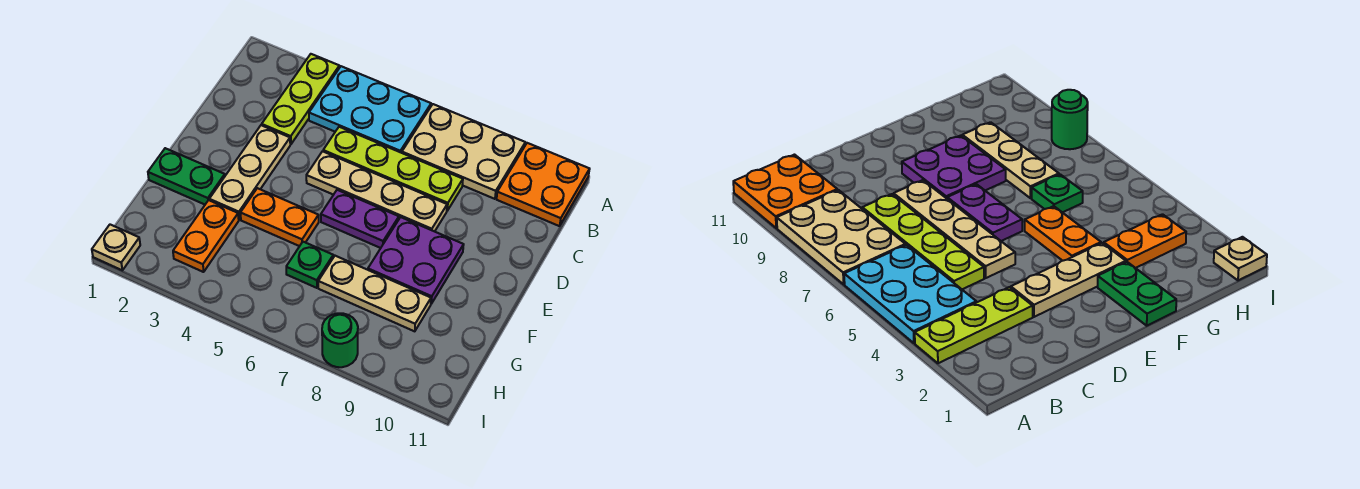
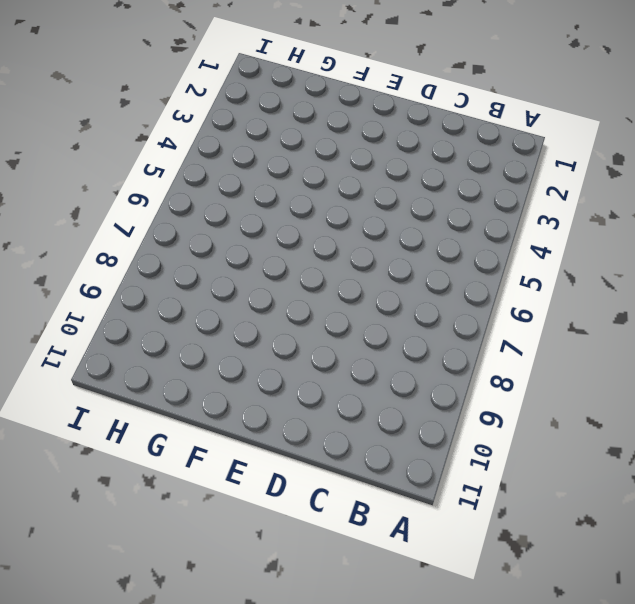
none -> lime 1x3 plate [262,54,339,144]
none -> cyan 2x3 plate [309,66,431,153]
none -> tan 2x3 plate [402,104,525,199]

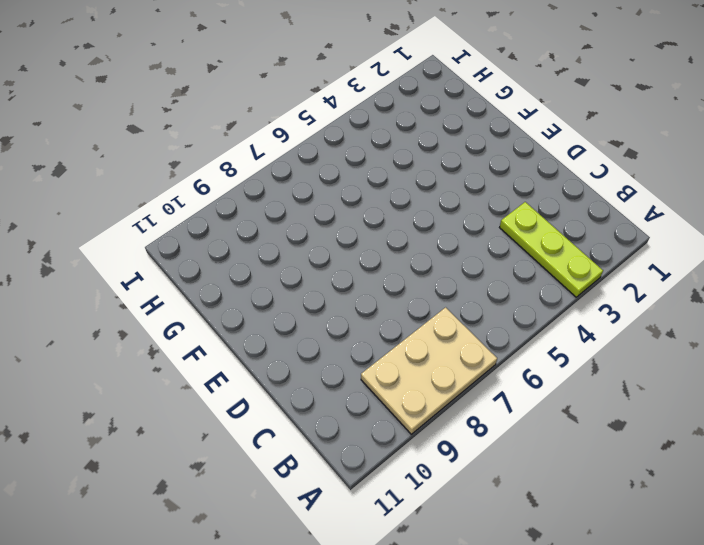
none -> cyan 2x3 plate [309,66,431,153]
none -> orange 2x2 plate [497,143,590,226]
none -> lime 1x4 plate [323,127,463,211]

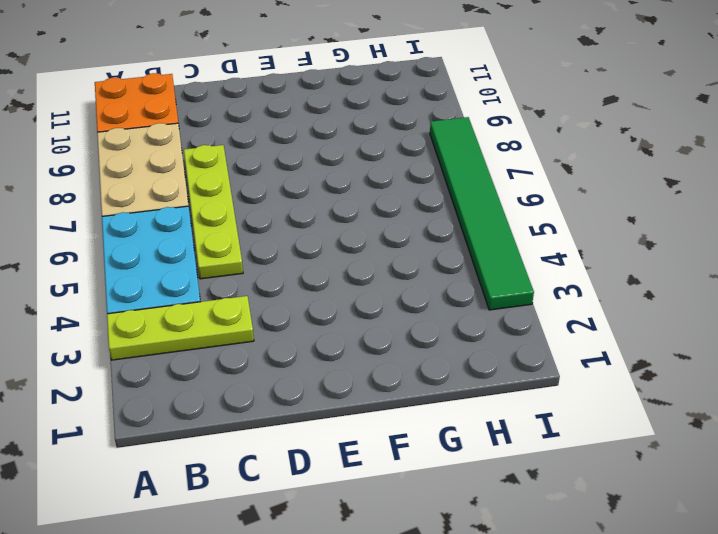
green 1x6 tile [430,117,534,310] -> green 1x1 round brick [322,313,358,367]
none -> tan 1x3 plate [209,125,290,220]
none -> tan 1x4 plate [306,151,447,232]
none -> purple 1x2 plate [321,190,399,248]

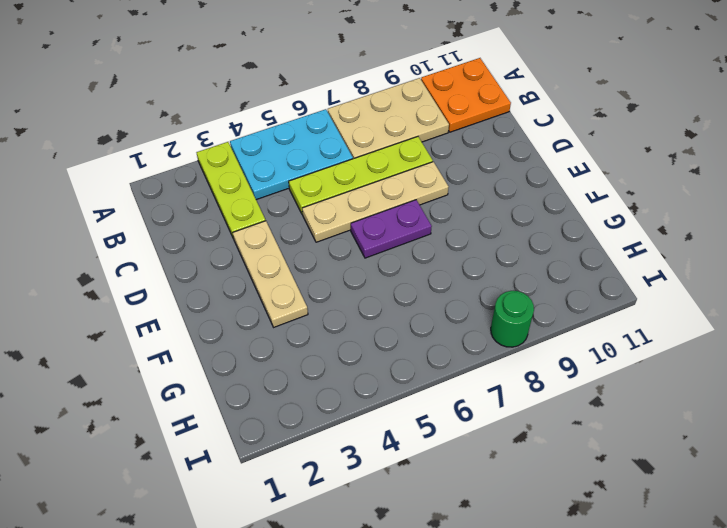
none -> purple 2x2 plate [368,217,464,304]
none -> green 1x2 plate [148,148,225,204]
none -> orange 1x2 plate [241,188,319,246]

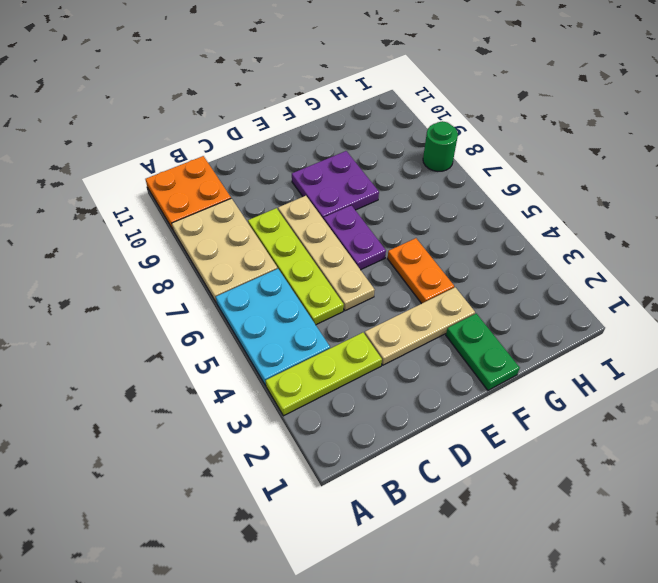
none -> orange 1x2 plate [173,200,239,272]
none -> green 1x1 plate [286,242,333,288]
none -> tan 1x3 plate [318,256,431,331]

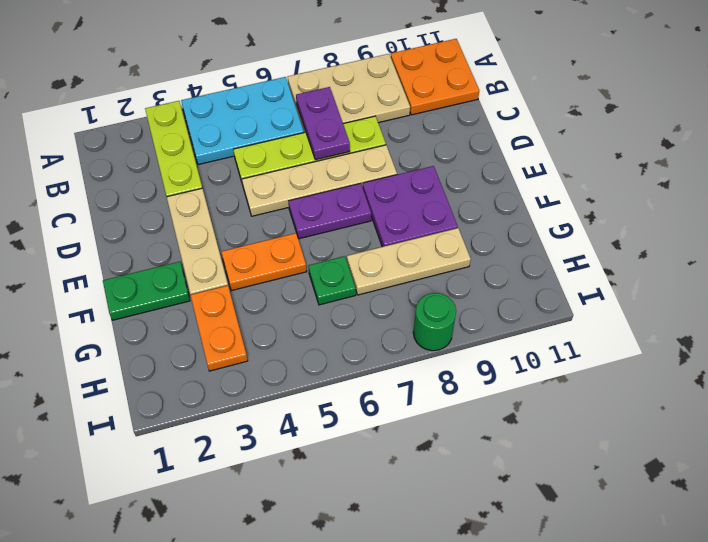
purple 1x2 plate [296,87,350,160] -> none
none -> tan 1x1 plate [92,225,140,270]

